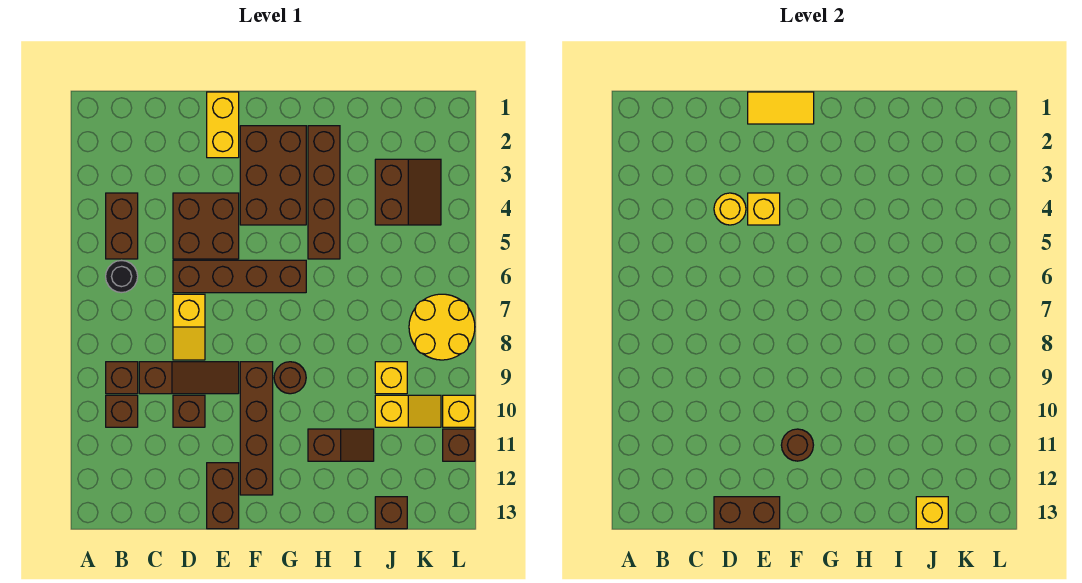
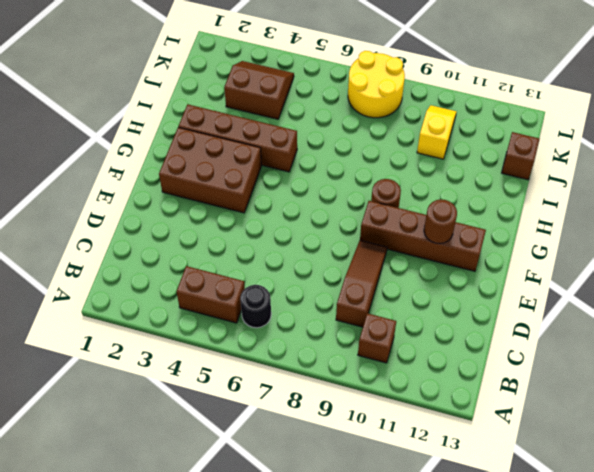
none -> brown 1x1 brick [106,362,138,394]
none -> brown 2x2 brick [173,193,239,259]
none -> brown 1x4 brick [173,260,306,293]

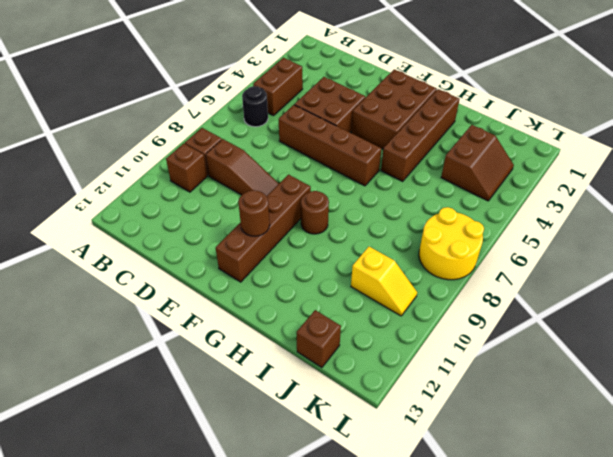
none -> yellow 1x2 slope [173,294,205,360]
none -> brown 1x1 brick [173,395,205,427]
none -> yellow 1x2 brick [207,92,239,158]

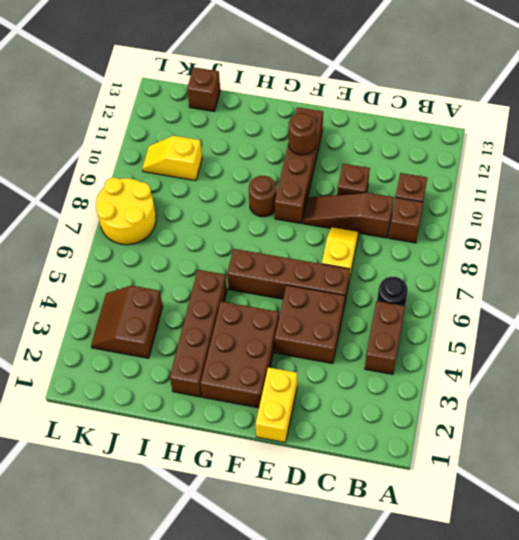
none -> brown 1x2 brick [207,463,239,529]
none -> brown 1x2 slope [308,429,374,461]
none -> yellow 1x1 brick [375,362,407,394]

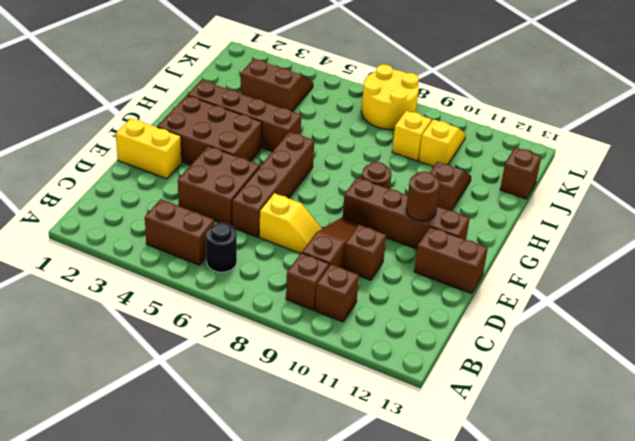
none -> yellow 1x1 brick [443,395,475,427]
none -> brown 1x1 brick [443,429,475,461]
none -> yellow 1x1 round brick [714,193,746,225]

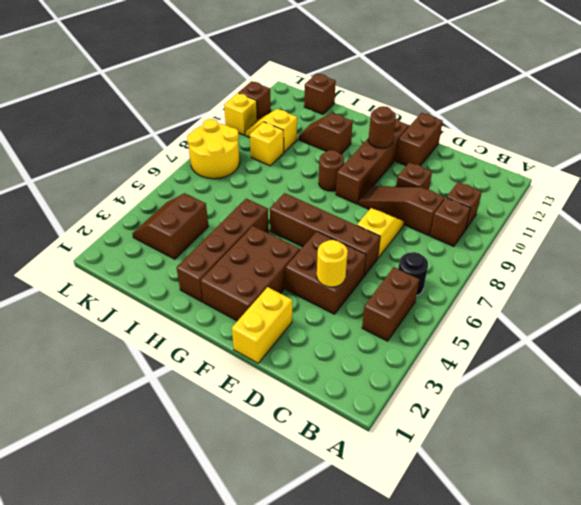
none -> brown 1x2 brick [714,497,780,529]
none -> yellow 1x2 tile [748,92,814,124]
none -> yellow 1x1 brick [748,193,780,225]

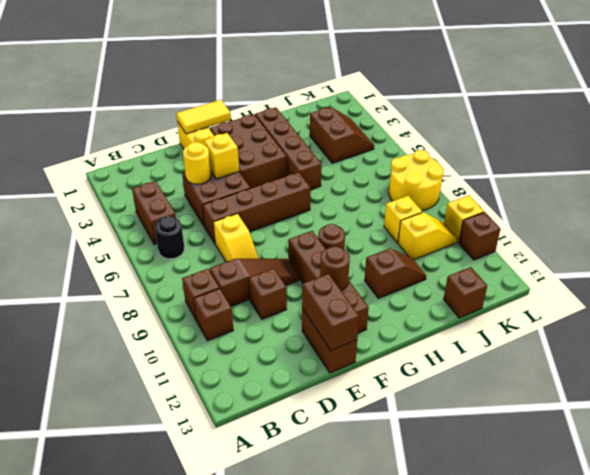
brown 1x2 brick [302,274,359,350] -> brown 1x2 brick turned to [714,497,780,529]
none -> yellow 1x1 brick [916,497,948,529]

